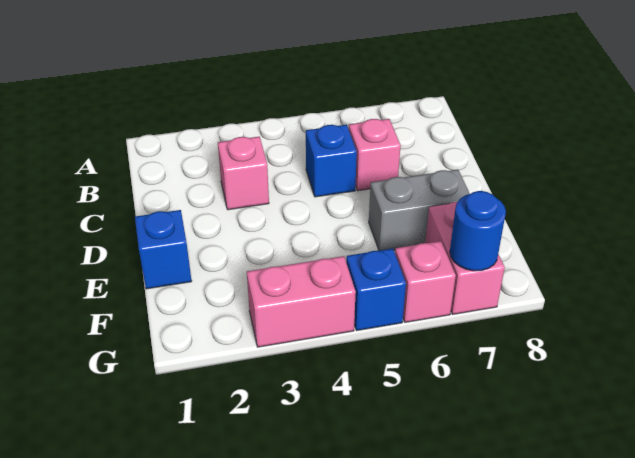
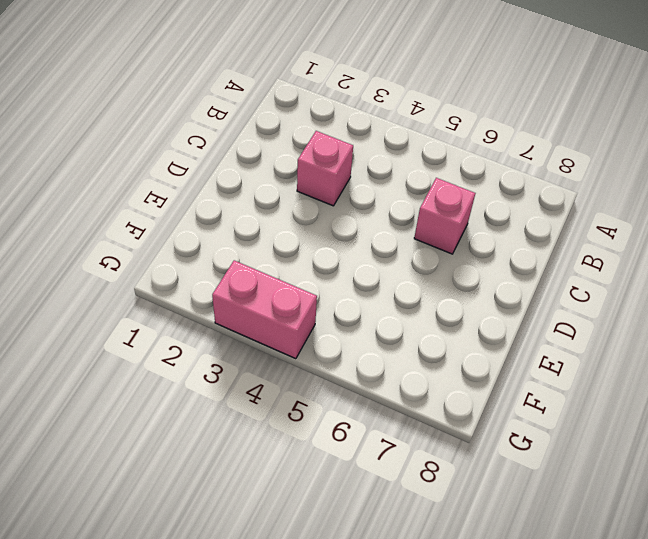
none -> blue 1x1 brick [306,125,357,197]
none -> blue 1x1 brick [135,210,192,289]

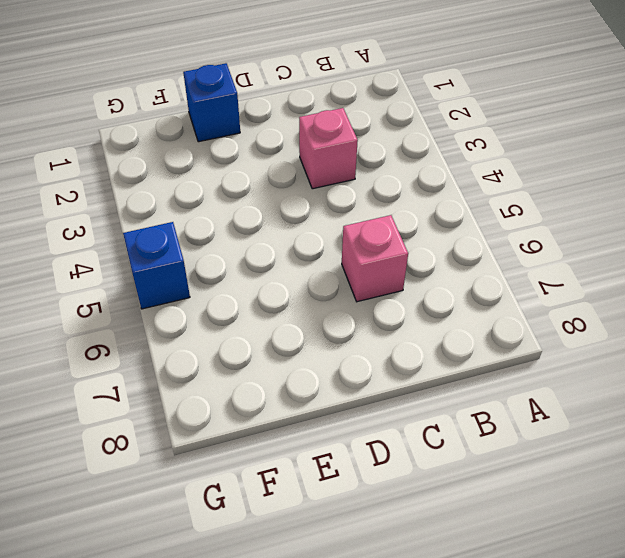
none -> blue 1x1 brick [306,125,357,197]
none -> grey 1x2 brick [369,170,470,251]

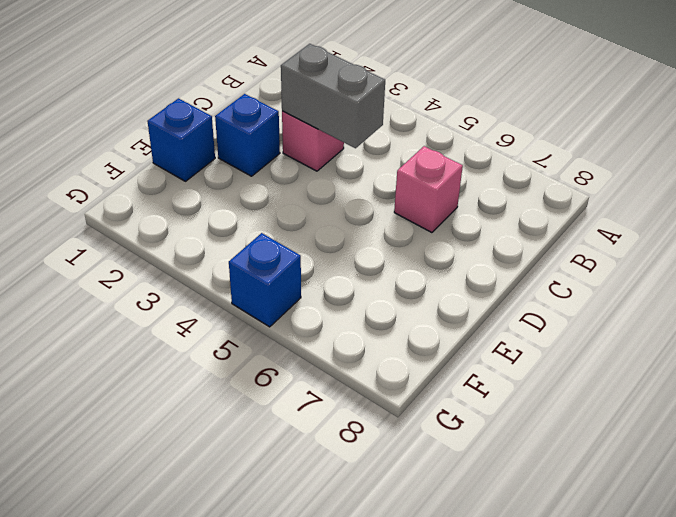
grey 1x2 brick [281,44,385,148] -> grey 1x2 brick moved to [369,170,470,251]
blue 1x1 brick [215,94,280,176] -> blue 1x1 brick moved to [306,125,357,197]
none -> pink 1x2 brick [425,202,505,314]
none -> pink 1x2 brick [247,256,356,347]

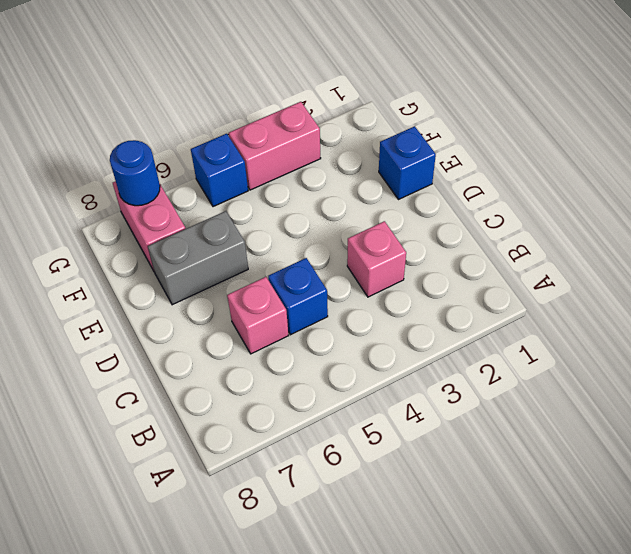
none -> pink 1x1 brick [395,241,456,322]

